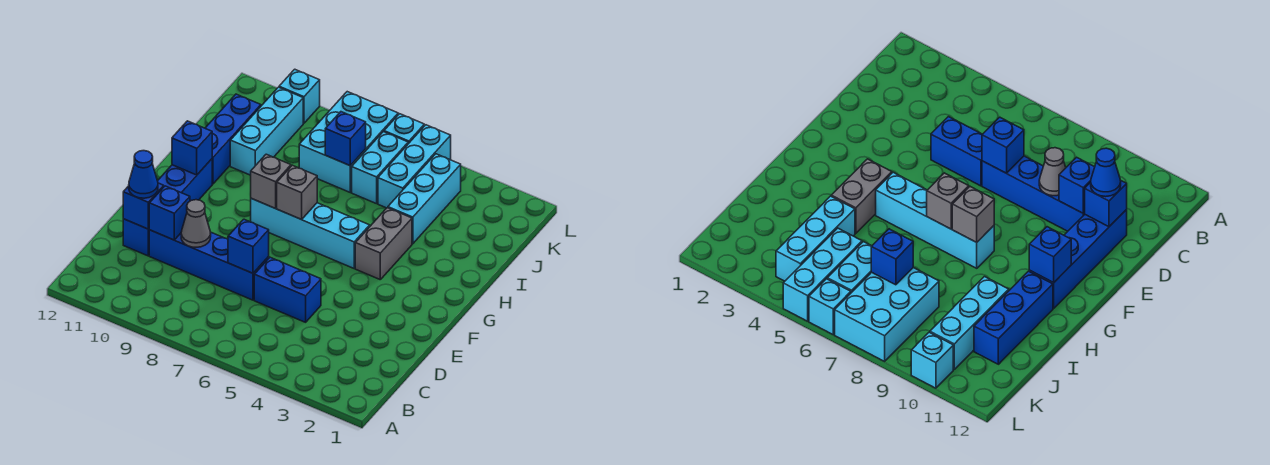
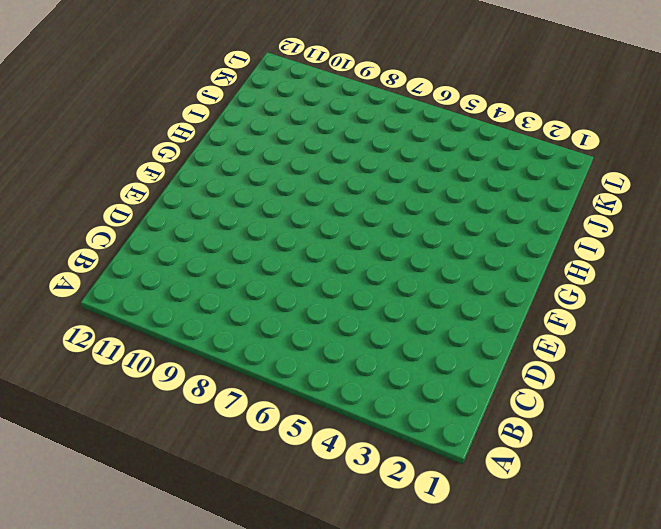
none -> blue 1x2 brick [254,257,321,322]
none -> blue 1x4 brick [149,230,269,300]
none -> blue 1x4 brick [123,159,212,256]

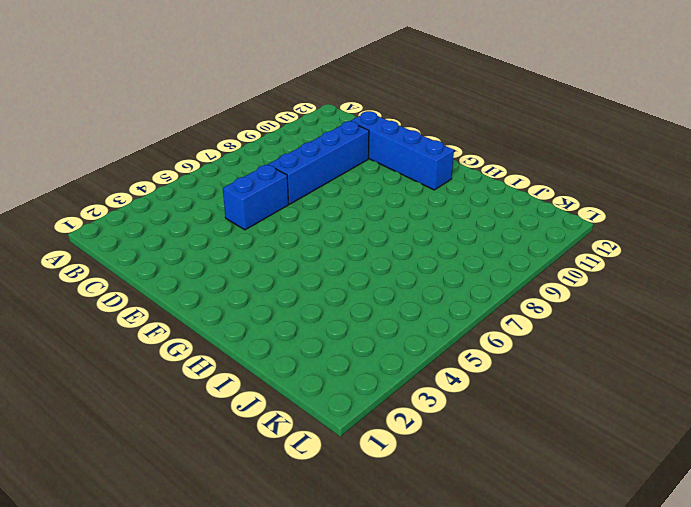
none -> grey 1x2 brick [355,208,412,279]
none -> cyan 1x4 brick [251,198,370,268]
none -> blue 1x3 brick [205,94,261,184]

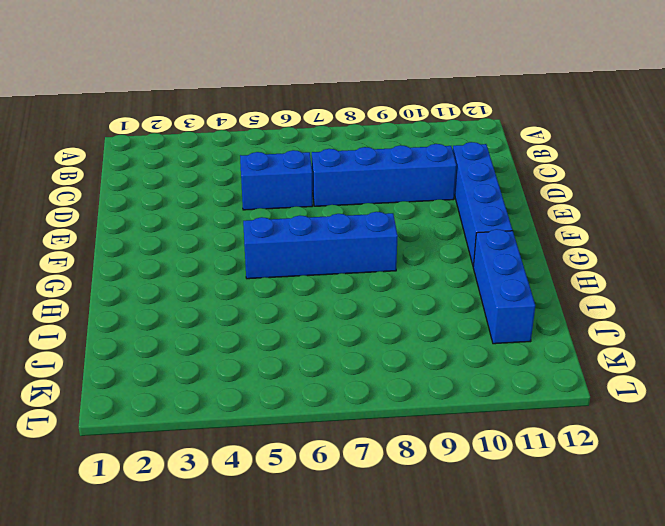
blue 1x4 brick [243,212,398,279] -> cyan 1x4 brick [251,198,370,268]
none -> grey 1x2 brick [355,208,412,279]
none -> cyan 1x3 brick [388,154,461,244]
none -> cyan 1x3 brick [230,87,303,175]

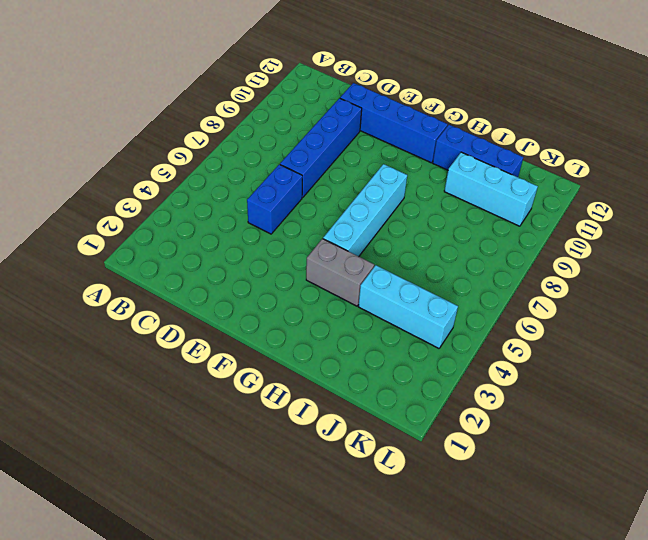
none -> cyan 1x3 brick [378,125,451,208]
none -> cyan 1x2 brick [352,132,408,204]
none -> cyan 2x3 brick [299,92,398,192]

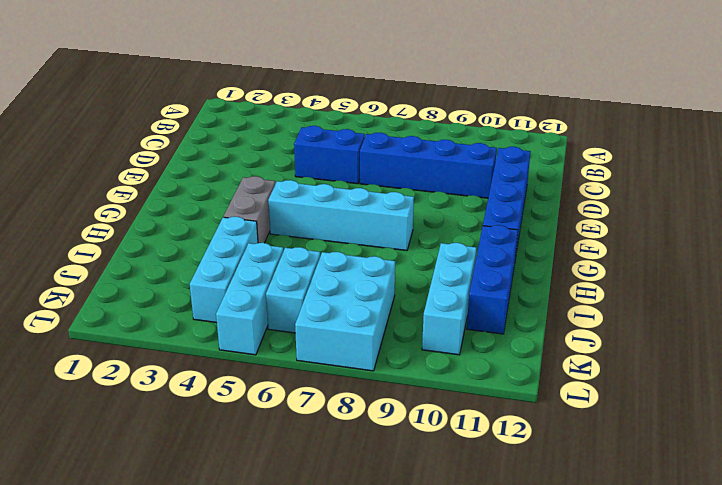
none -> cyan 1x1 brick [384,114,424,144]
none -> cyan 1x1 brick [279,69,320,123]
none -> blue 1x1 brick [228,219,269,273]

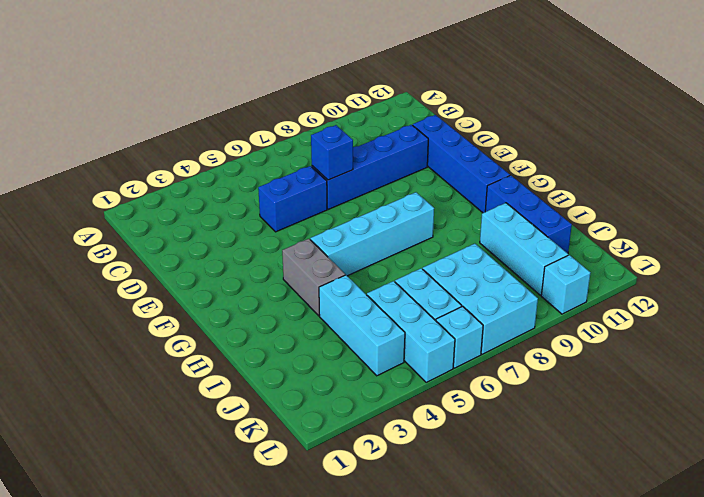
none -> grey 1x1 cone [181,200,211,247]
none -> blue 1x1 brick [149,186,190,240]
none -> blue 1x1 brick [123,183,164,229]

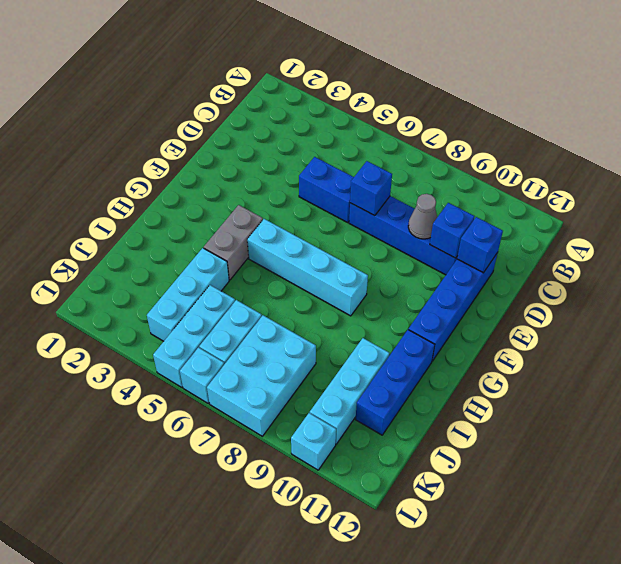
none -> grey 1x1 brick [277,165,317,219]
none -> grey 1x1 brick [251,154,291,208]
none -> blue 1x1 brick [172,121,212,175]

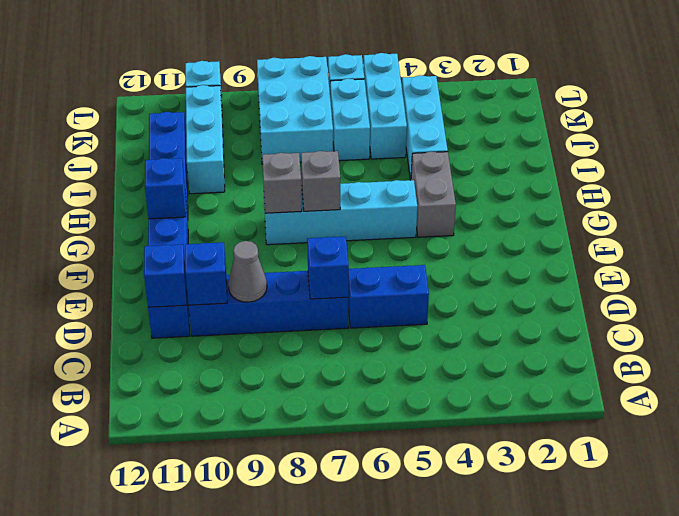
none -> blue 1x1 brick [325,112,366,166]
none -> blue 1x1 cone [129,151,158,198]

